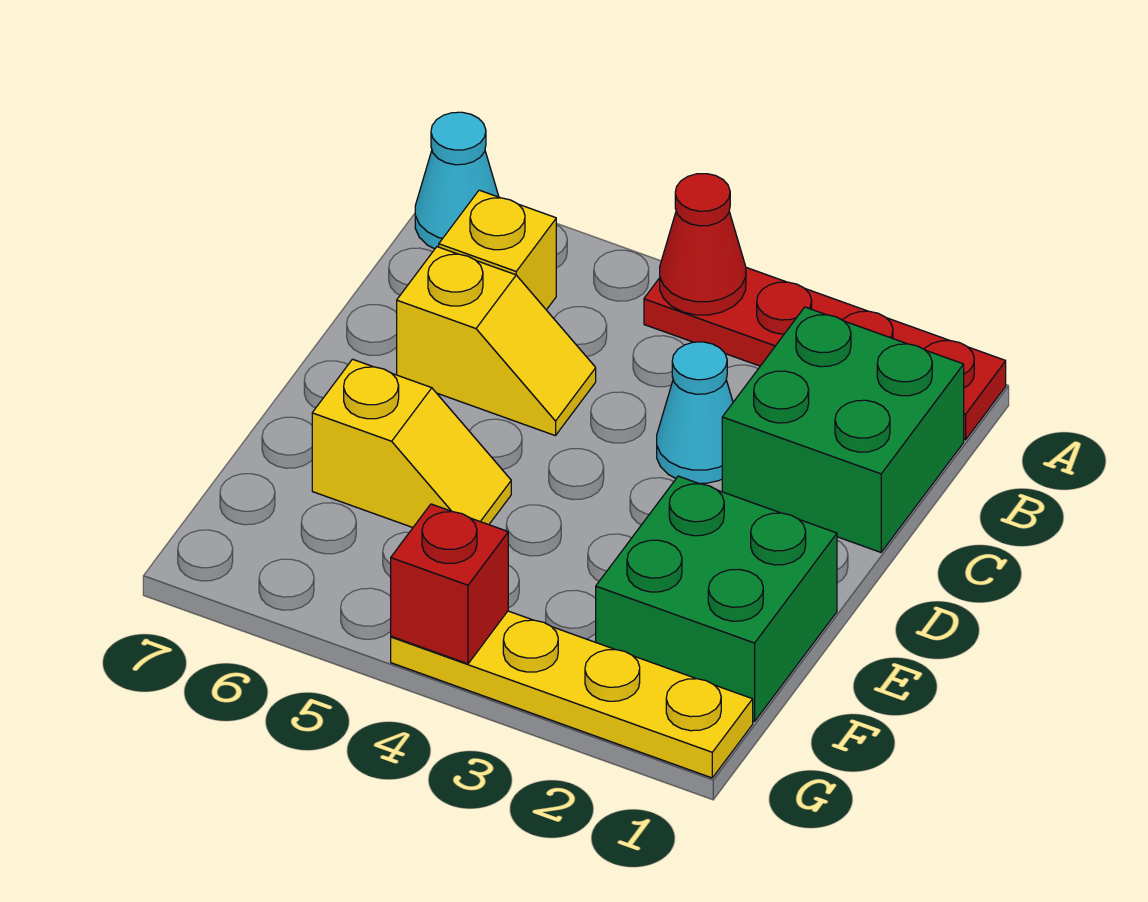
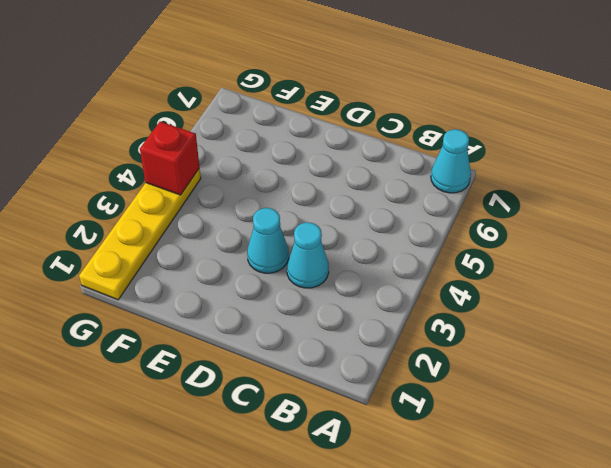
cyan 1x1 cone [247,208,289,273] -> none
none -> red 1x4 plate [644,268,1006,440]
none -> green 2x2 brick [722,307,964,552]

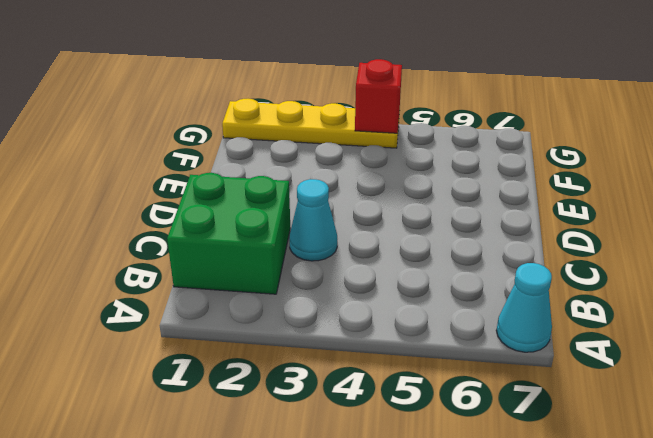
none -> red 1x4 plate [644,268,1006,440]
none -> yellow 1x1 brick [439,190,556,310]

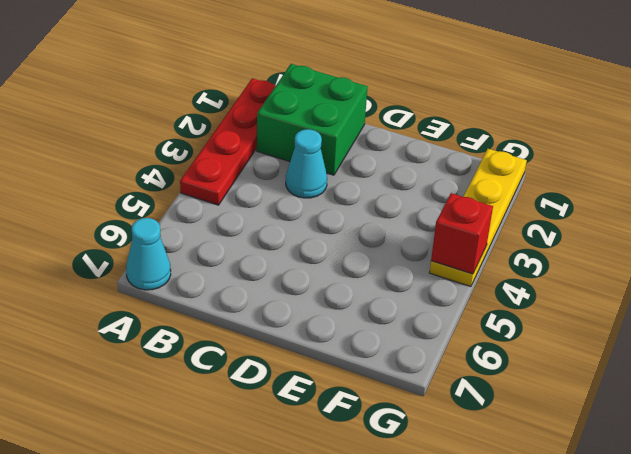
none -> yellow 1x1 brick [439,190,556,310]
none -> yellow 1x2 slope [397,247,596,436]

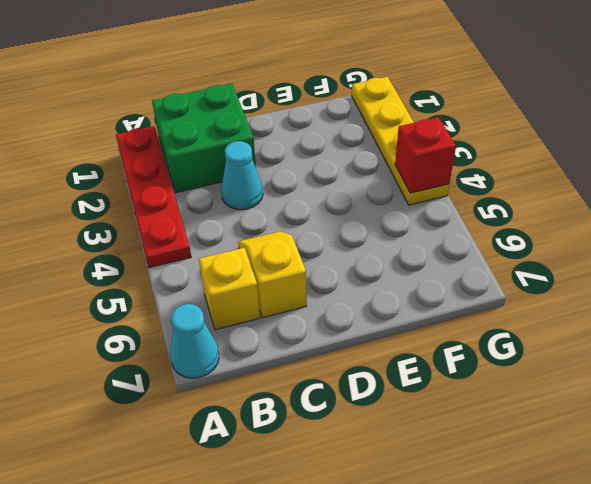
none -> green 2x2 brick [596,476,837,722]
none -> yellow 1x2 slope [312,359,511,527]

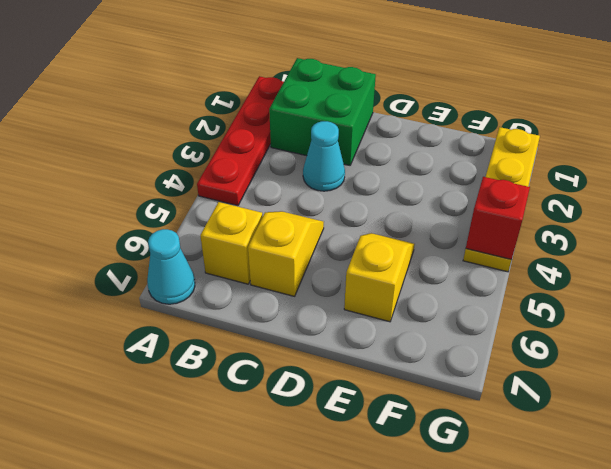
none -> green 2x2 brick [596,476,837,722]
none -> red 1x1 cone [660,174,746,315]

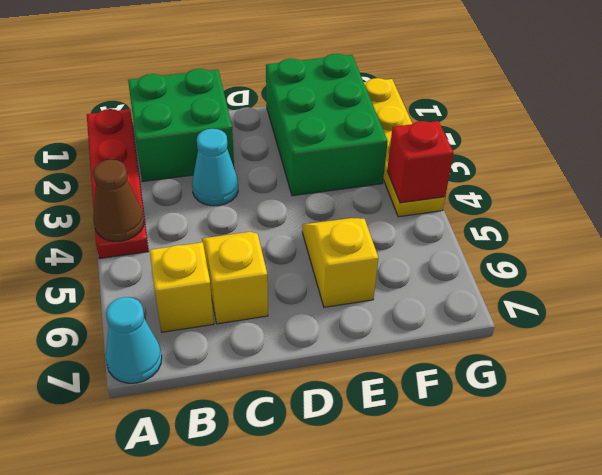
brown 1x1 cone [93,160,144,241] -> red 1x1 cone [660,174,746,315]
green 2x3 brick [266,54,388,196] -> green 2x2 brick [596,476,837,722]

